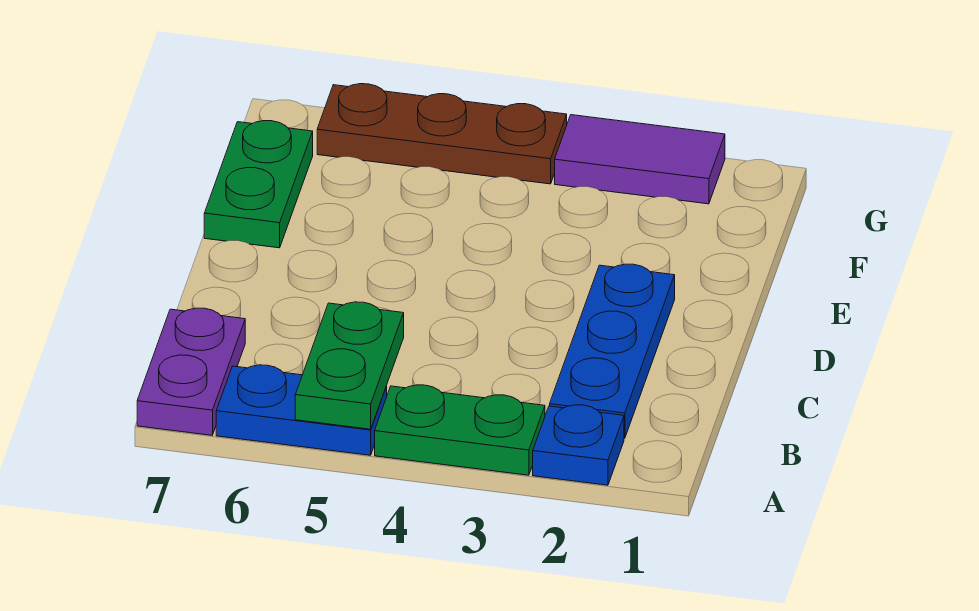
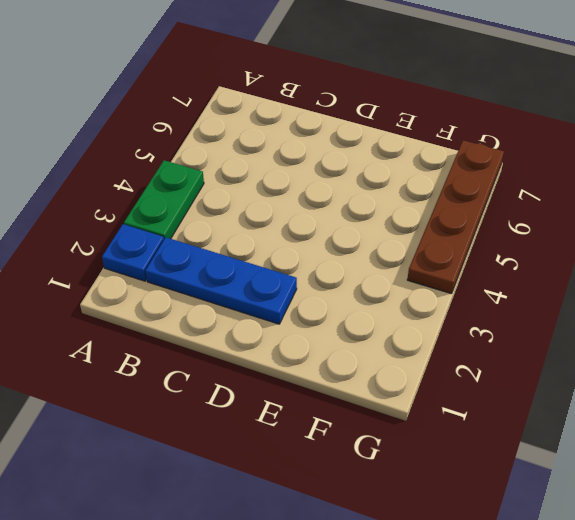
brown 1x4 plate [407,140,504,294] -> brown 1x3 plate [317,84,567,184]
none -> blue 1x2 plate [216,365,387,455]
none -> purple 1x2 plate [137,308,245,435]

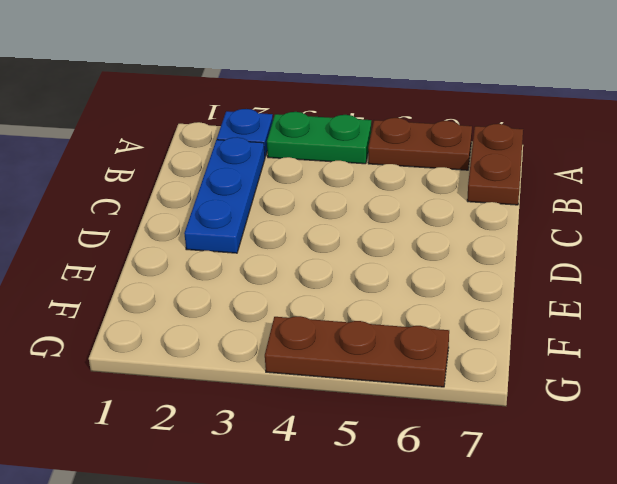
brown 1x2 plate [368,118,472,170] -> blue 1x2 plate [216,365,387,455]
brown 1x2 plate [467,124,523,205] -> purple 1x2 plate [137,308,245,435]
none -> green 1x2 plate [204,121,313,248]
none -> purple 1x2 tile [555,115,725,204]

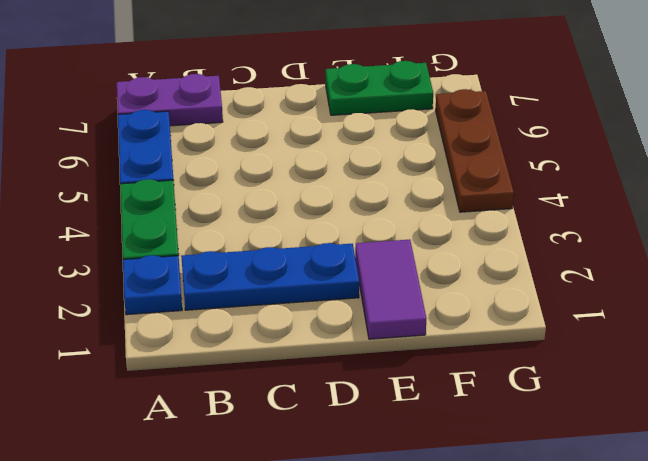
purple 1x2 tile [355,240,426,339] -> purple 1x2 tile moved to [555,115,725,204]
none -> green 1x2 plate [295,302,404,429]

